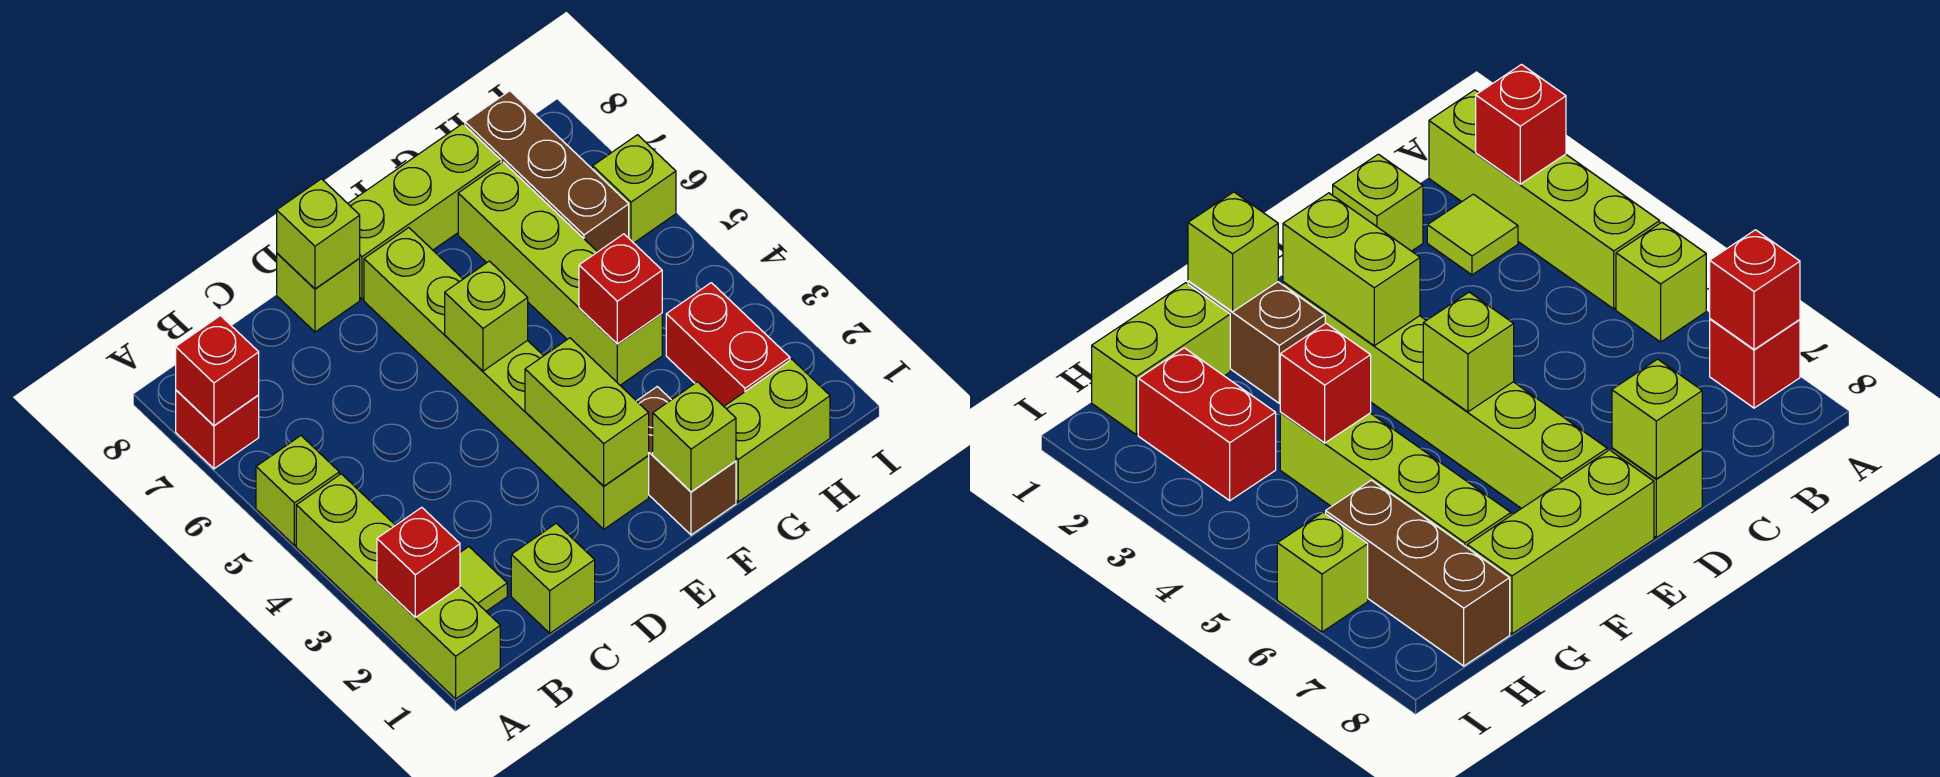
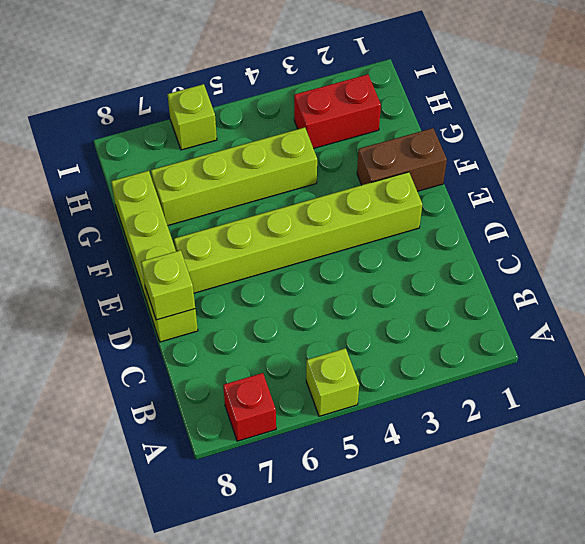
none -> lime 1x4 brick [296,474,500,699]
none -> lime 1x1 tile [460,547,507,611]
none -> lime 1x1 brick [511,523,595,633]

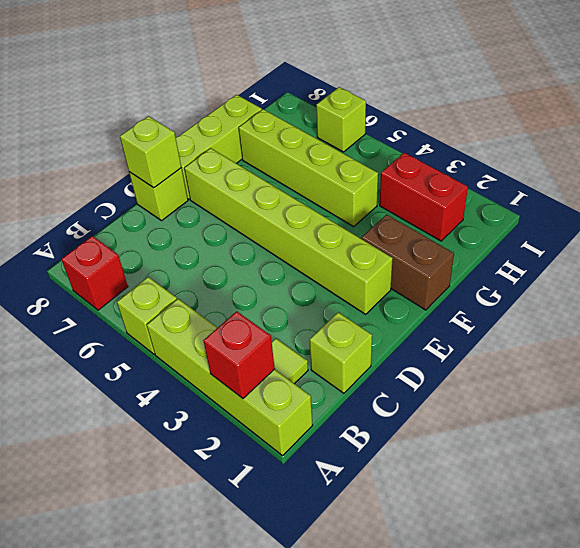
none -> lime 1x2 brick [724,359,830,502]
none -> brown 1x3 brick [465,91,629,252]
none -> red 1x1 brick [176,316,259,425]

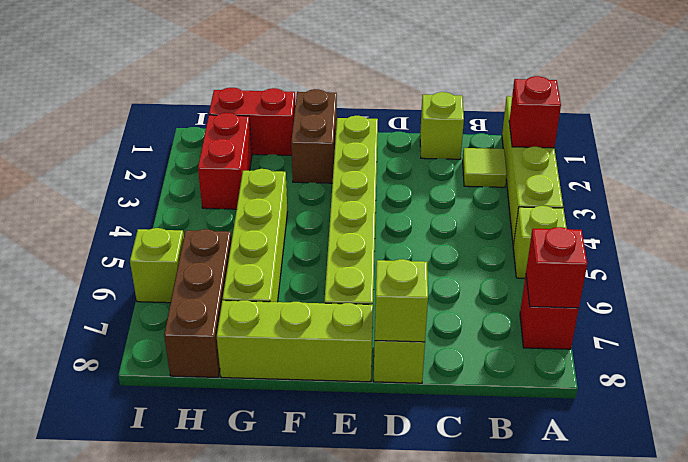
red 1x2 brick [209,88,295,155] -> lime 1x2 brick [724,359,830,502]
none -> lime 1x2 brick [525,338,649,486]
none -> lime 1x1 brick [445,261,528,371]
none -> lime 1x1 brick [653,382,736,492]

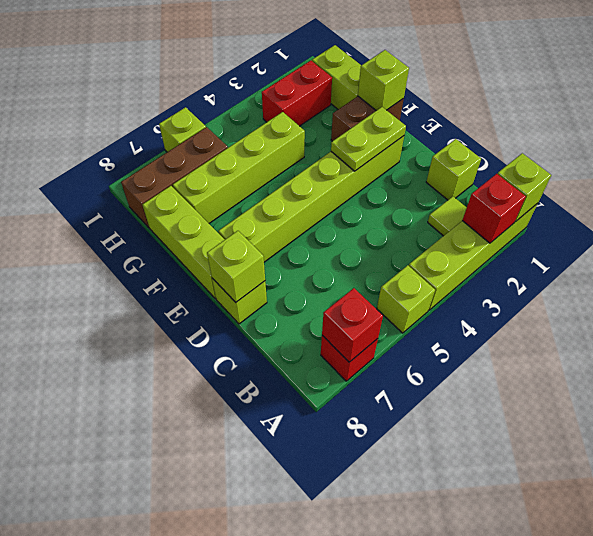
lime 1x1 brick [498,153,551,222] -> lime 1x1 brick moved to [445,261,528,371]
lime 1x2 plate [331,107,406,171] -> lime 1x2 brick [525,338,649,486]
none -> red 1x1 brick [579,234,662,344]

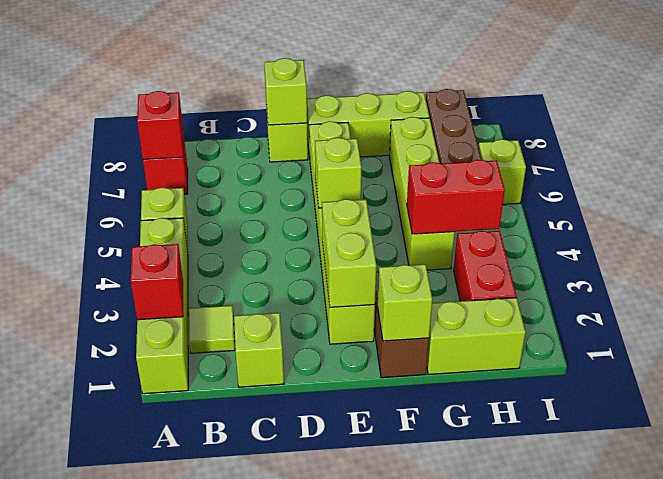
red 1x2 brick [407,160,505,234] -> red 1x1 brick [579,234,662,344]

